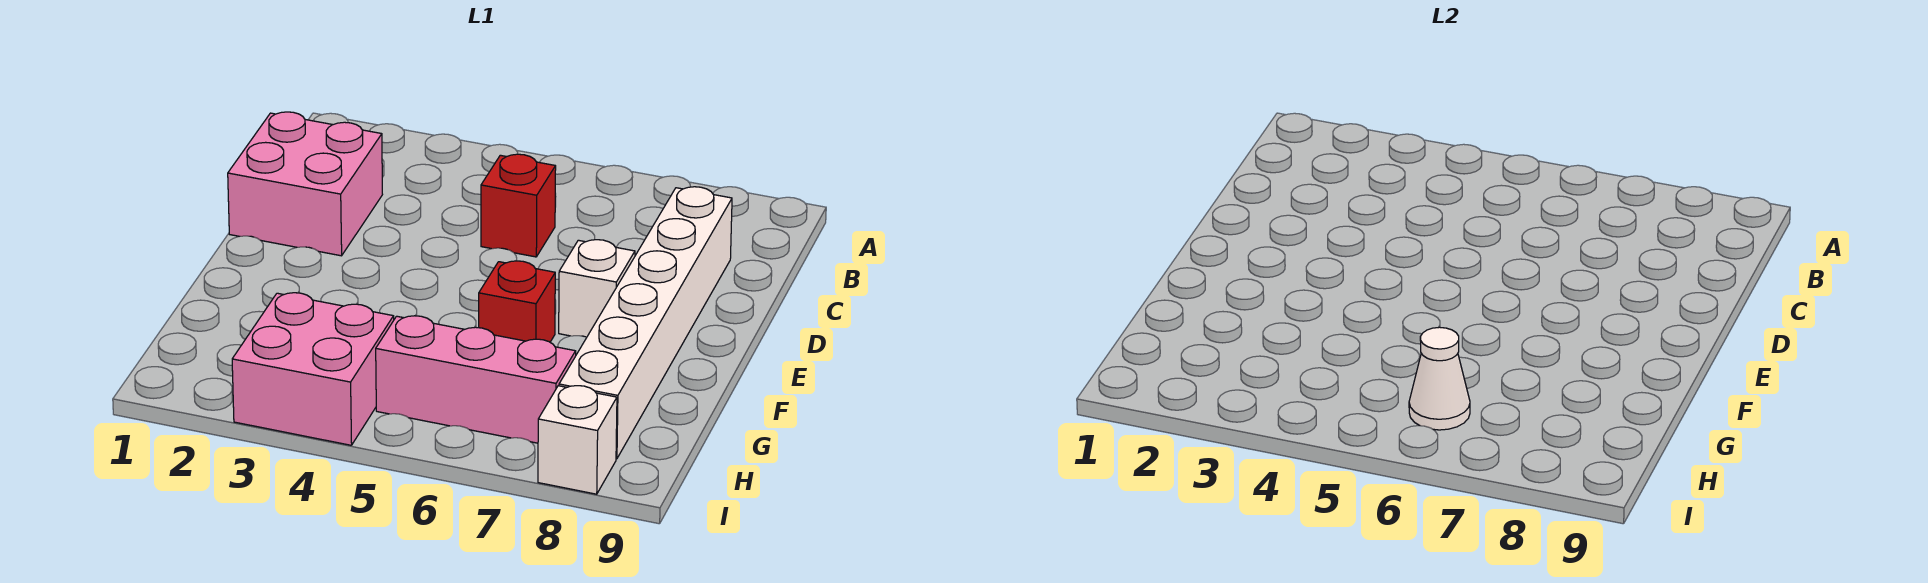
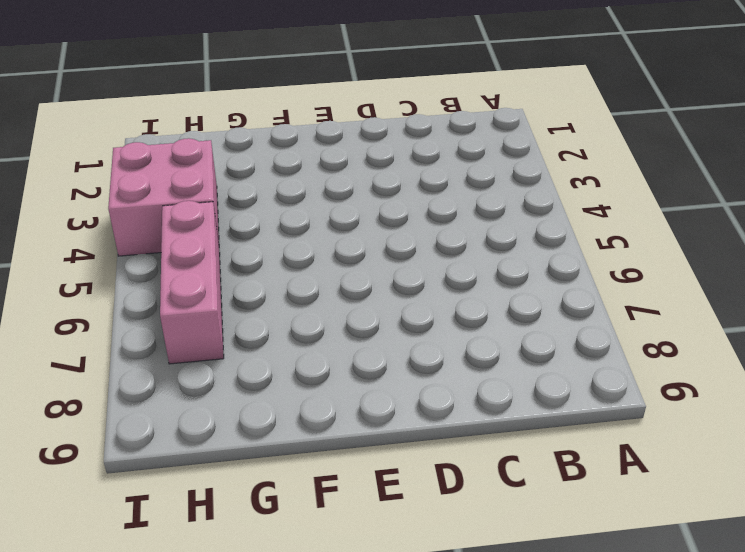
none -> pink 2x2 brick [228,112,382,256]
none -> red 1x1 brick [481,154,556,257]

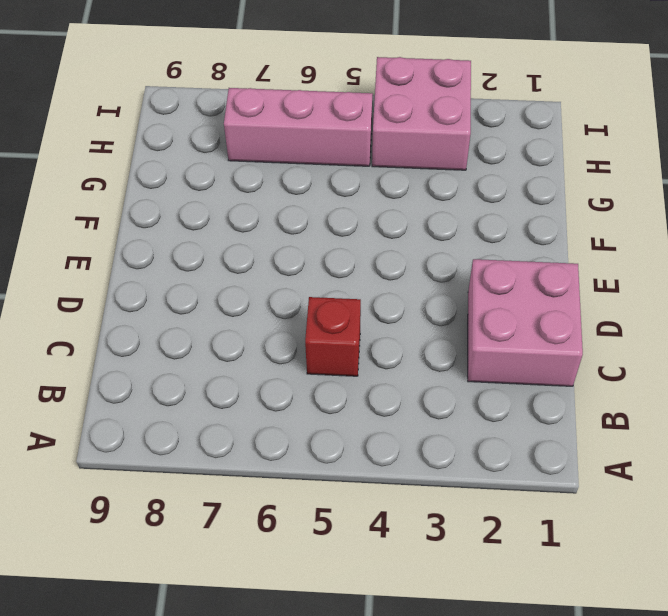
none -> white 1x6 brick [559,187,732,459]
none -> white 1x1 brick [559,240,635,337]

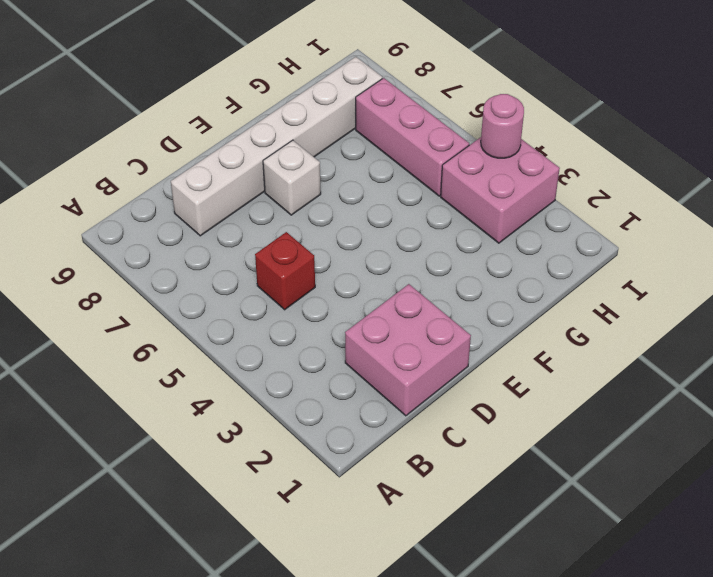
pink 1x1 round brick [481,94,524,158] -> none
none -> red 1x1 brick [479,261,555,342]
none -> white 1x1 brick [538,386,617,494]

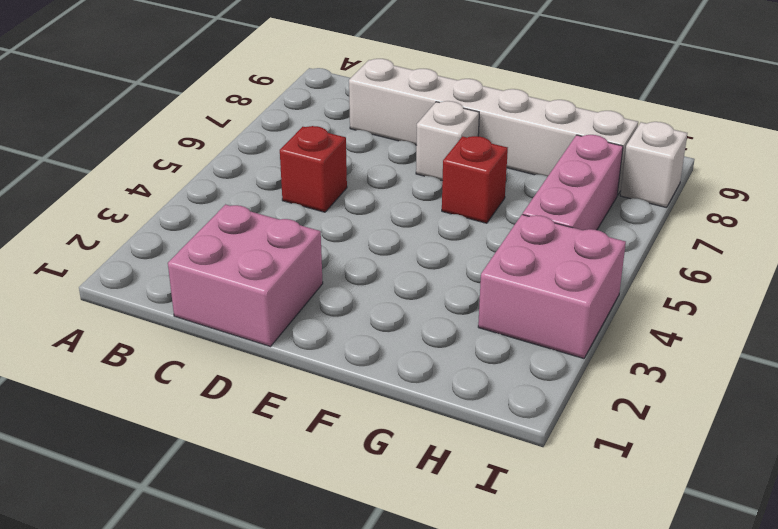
none -> white 1x1 cone [1409,327,1470,430]

